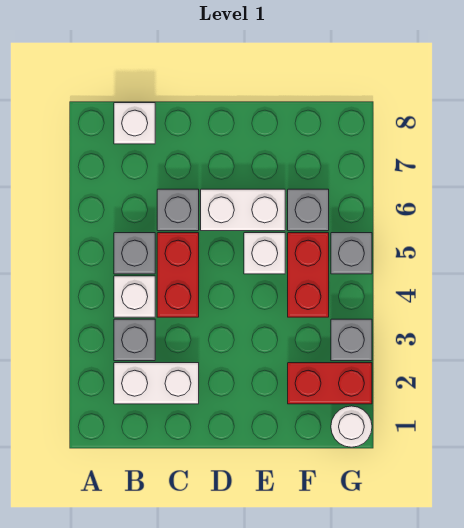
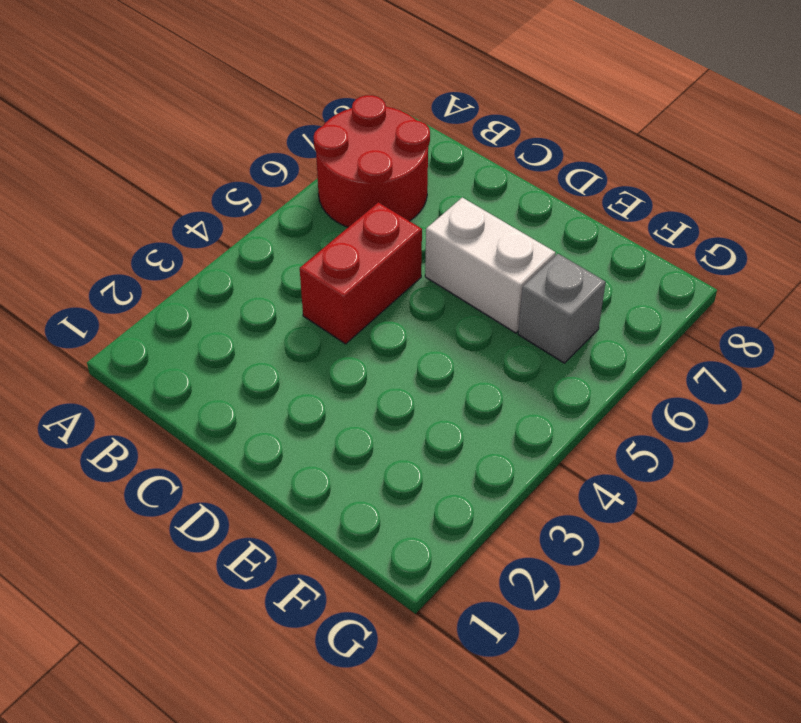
red 2x2 round brick [314,95,430,227] -> none
none -> white 1x2 brick [114,363,199,404]
none -> grey 1x1 brick [114,319,155,361]
none -> white 1x1 brick [114,276,155,317]

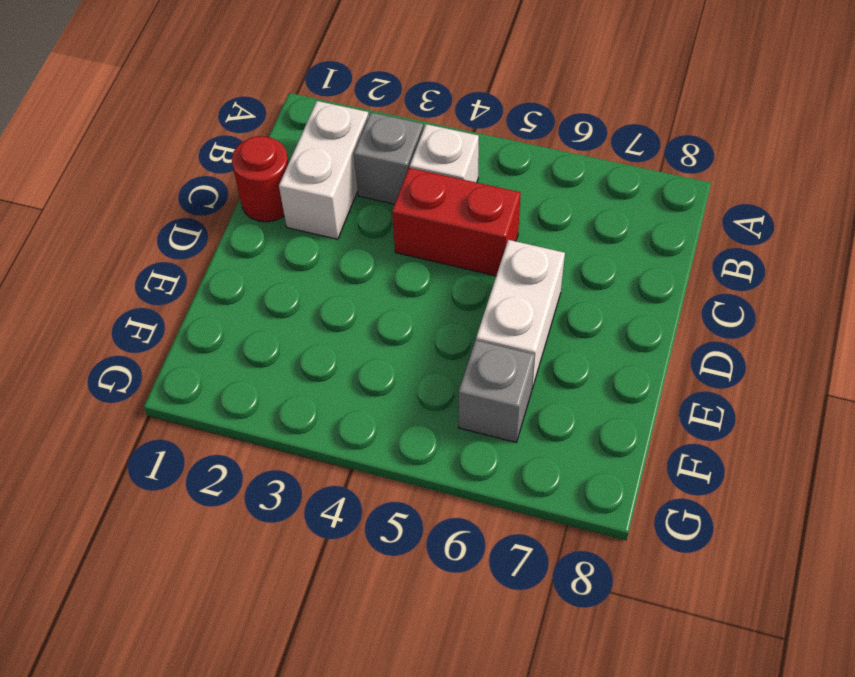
red 1x1 round brick [232,136,288,222] -> none
none -> grey 1x1 brick [114,233,155,274]
none -> white 1x1 brick [114,103,155,144]
none -> grey 1x1 brick [157,189,199,231]

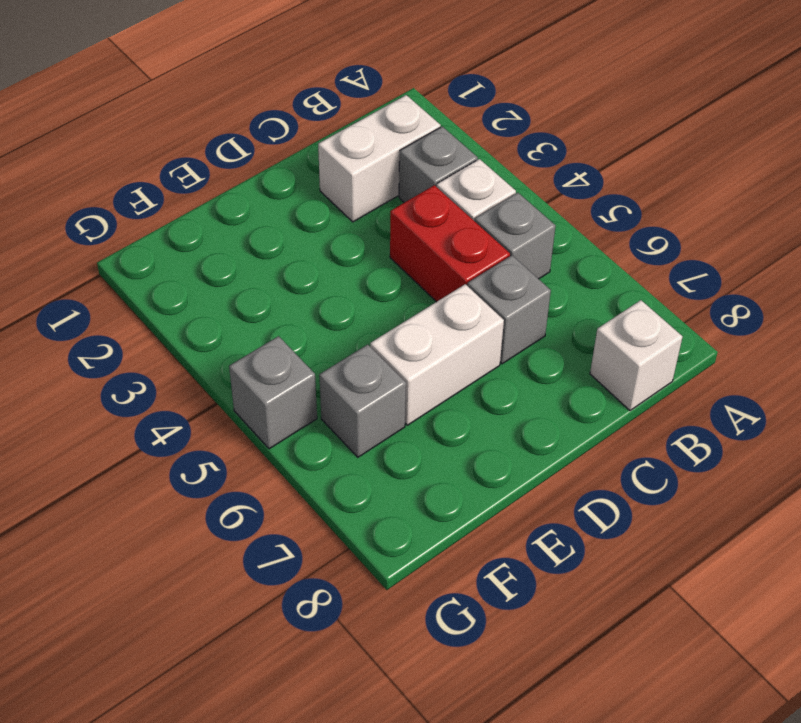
none -> white 1x1 brick [244,233,285,274]
none -> red 1x2 brick [288,363,372,404]
none -> red 1x2 brick [288,233,329,317]

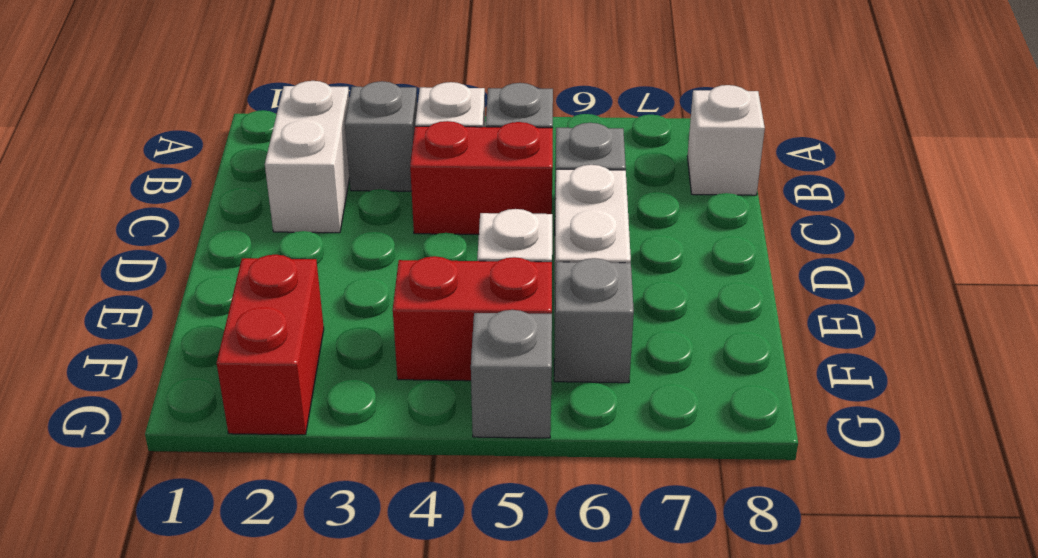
none -> white 1x1 round brick [331,406,372,447]
none -> grey 1x1 brick [331,319,372,361]

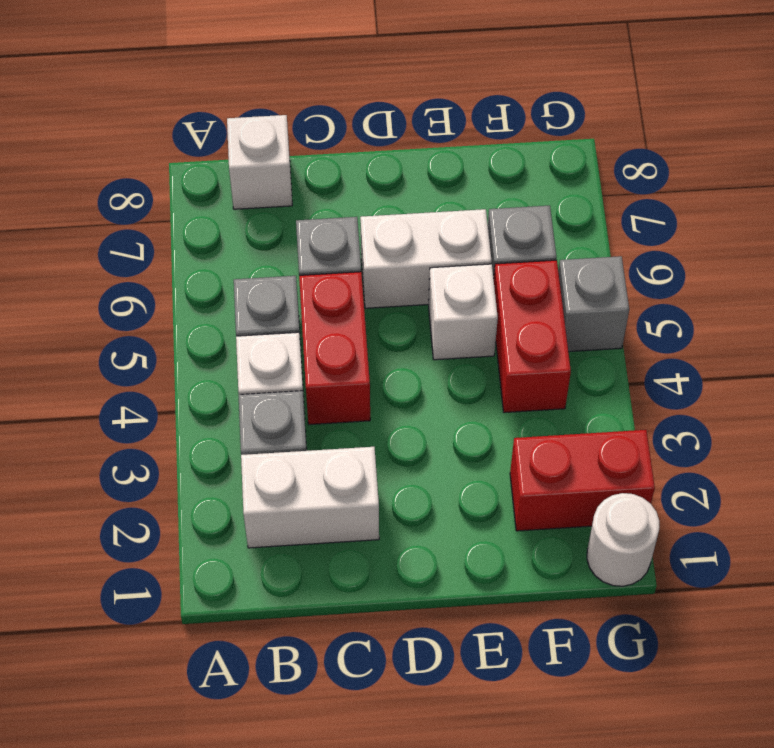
none -> grey 1x1 brick [331,319,372,361]

